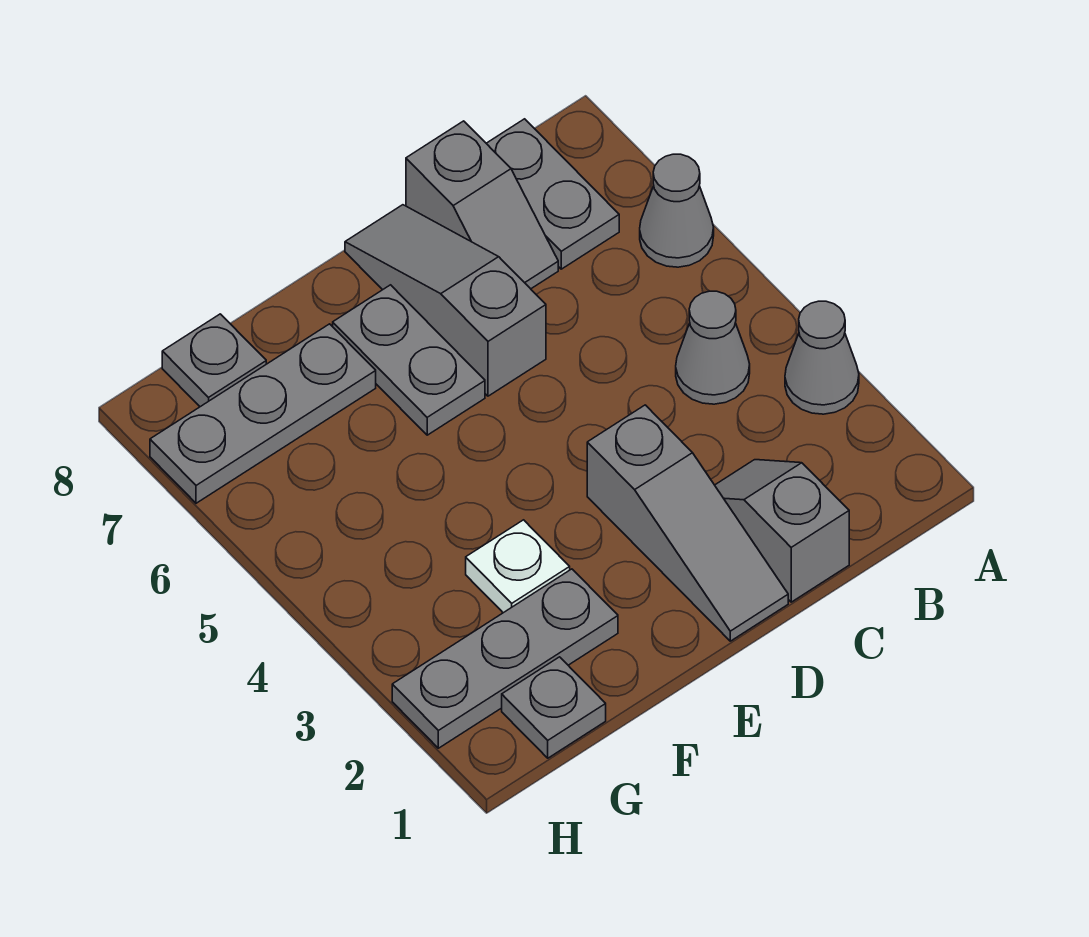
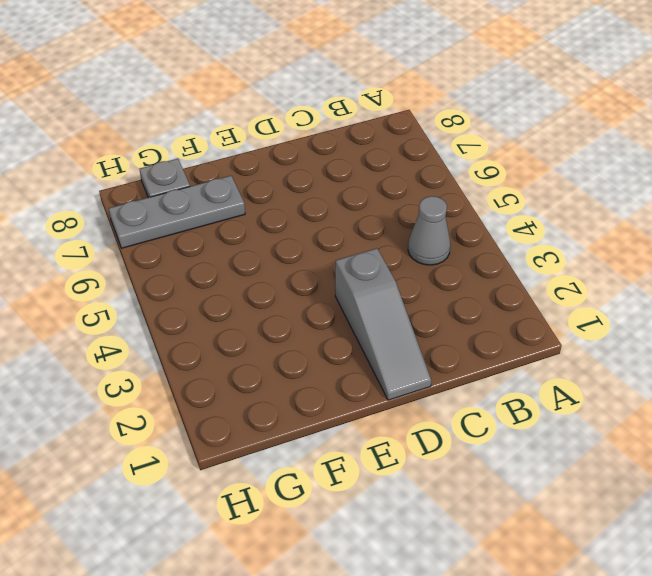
none -> grey 1x1 cone [785,301,859,414]
none -> grey 1x1 cone [640,154,714,267]
none -> grey 1x2 plate [486,119,619,269]

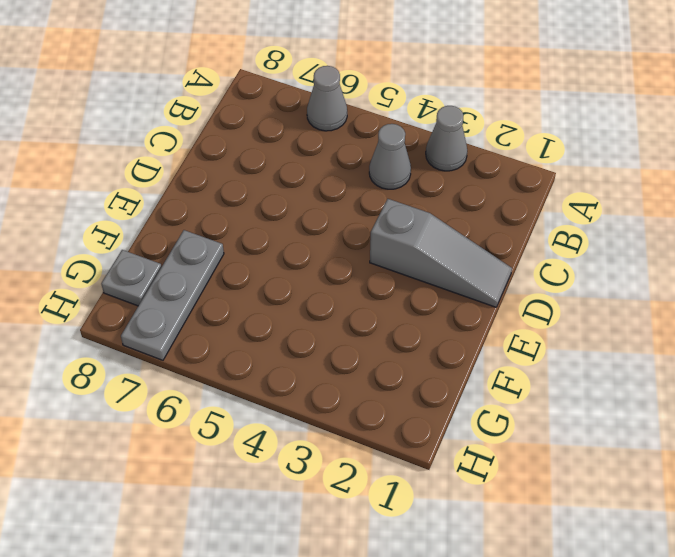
none -> grey 1x2 plate [486,119,619,269]
none -> grey 1x2 slope [715,460,849,602]
none -> grey 1x2 slope [406,121,558,289]

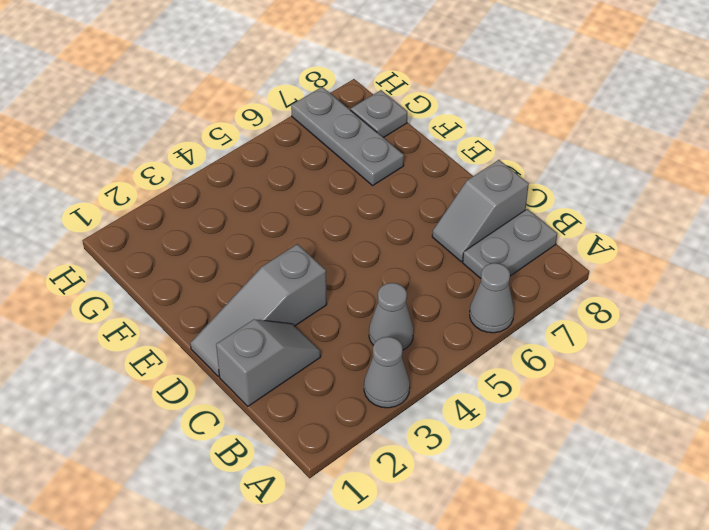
none -> grey 1x3 slope [345,205,546,396]
none -> grey 1x2 plate [333,285,485,435]
none -> grey 1x3 plate [392,569,618,748]

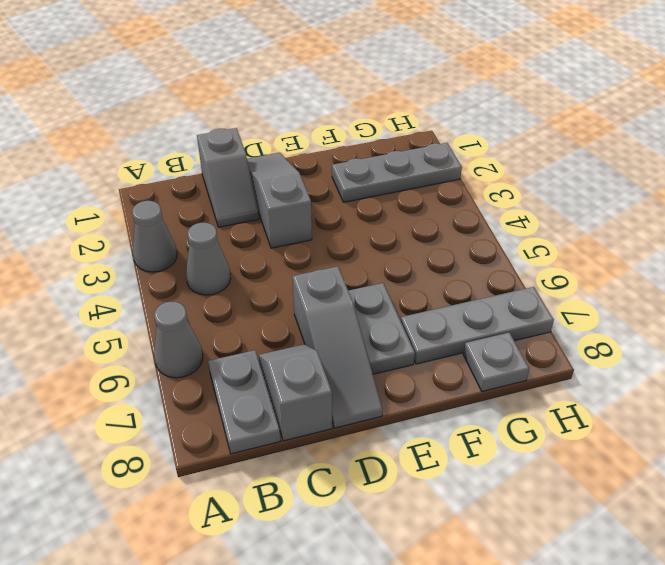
none -> white 1x1 plate [466,520,570,613]
none -> grey 1x1 plate [502,657,606,758]

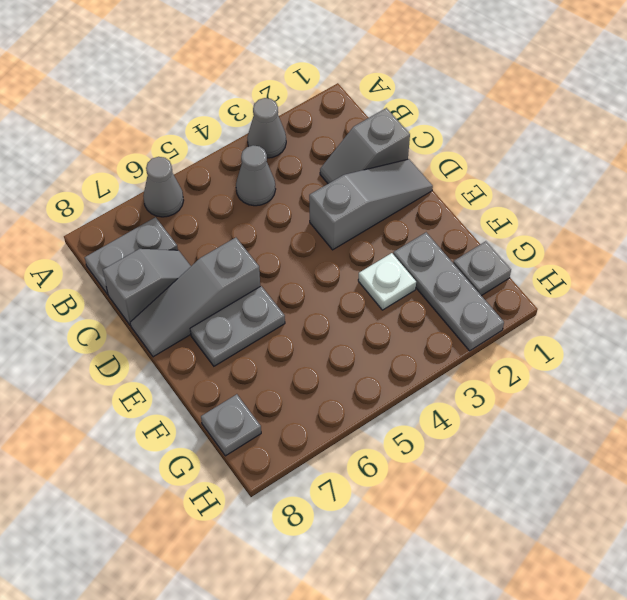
none -> grey 1x3 plate [150,324,376,503]

